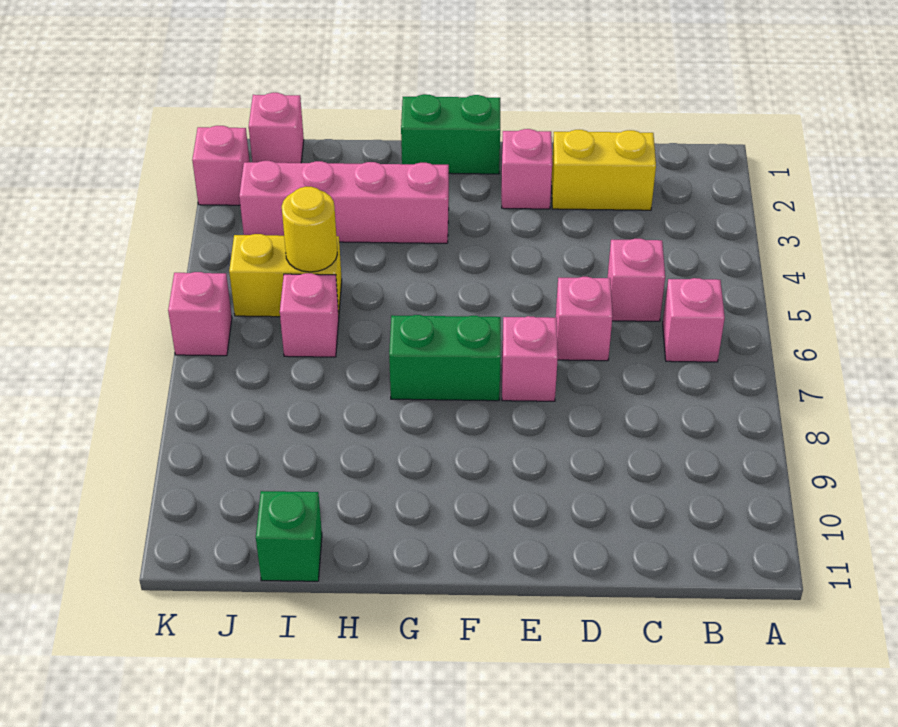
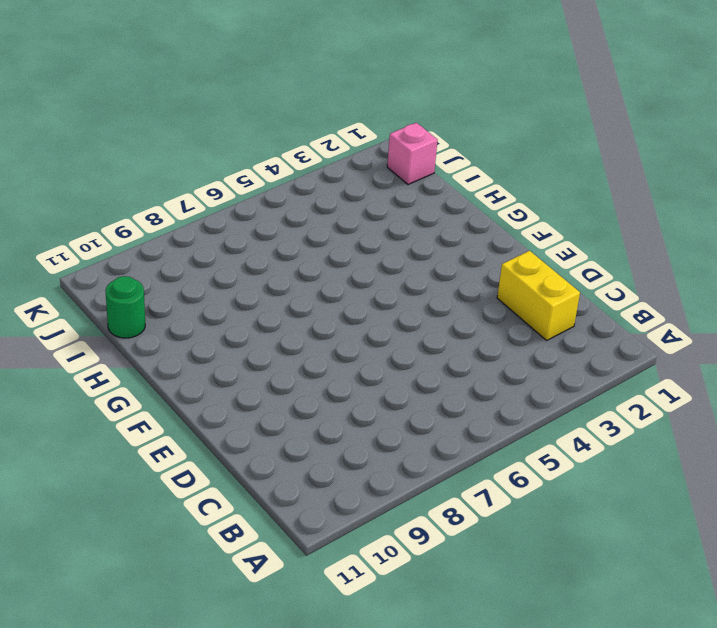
green 1x1 round brick [106,276,145,338] -> green 1x1 brick [256,491,322,581]
none -> pink 1x1 brick [663,278,725,362]
none -> pink 1x1 brick [608,239,665,321]
none -> pink 1x1 brick [556,277,613,361]

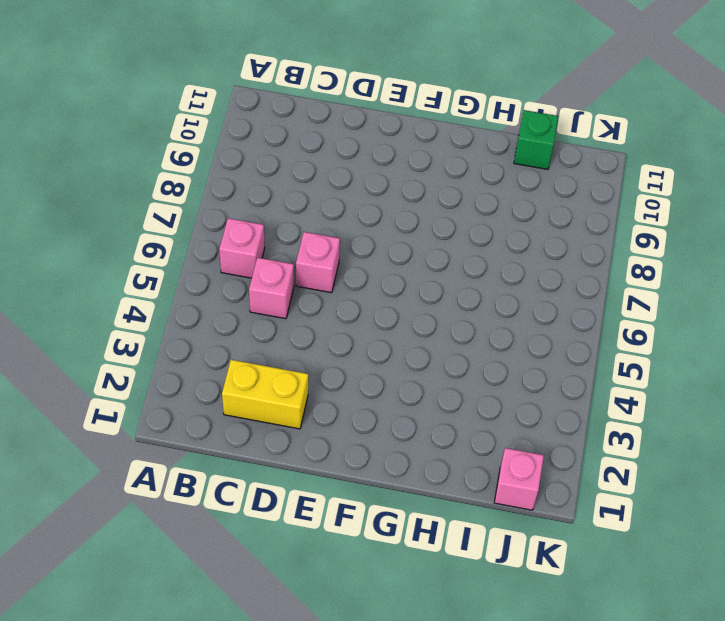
none -> pink 1x1 brick [502,129,552,209]
none -> pink 1x1 brick [502,316,558,401]
none -> green 1x2 brick [401,94,500,174]

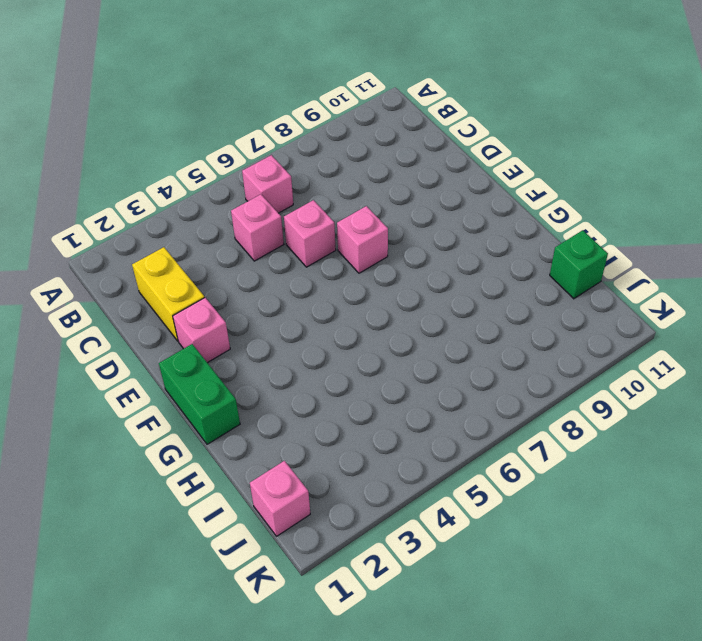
none -> green 1x2 brick [389,315,501,401]
none -> pink 1x4 brick [239,161,449,243]
none -> yellow 1x2 brick [229,234,342,317]

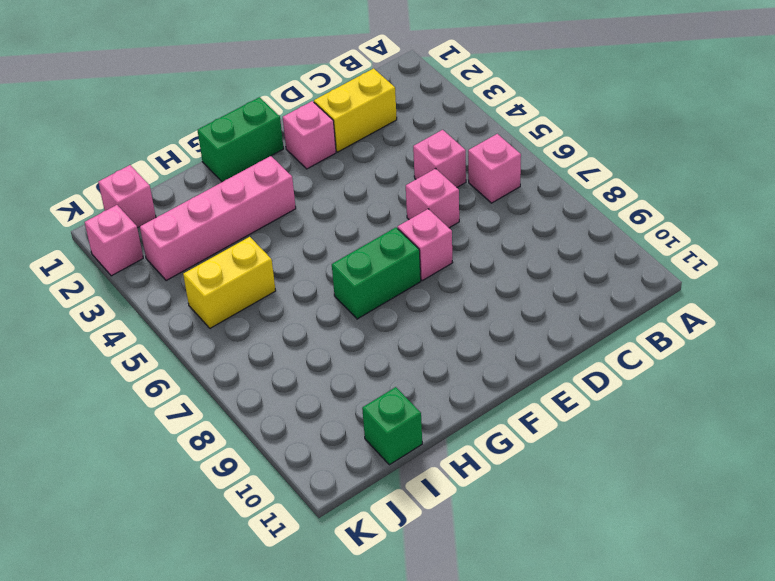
none -> pink 1x1 brick [280,273,339,357]
none -> pink 1x1 brick [168,272,232,356]
none -> yellow 1x1 round brick [282,187,337,272]

